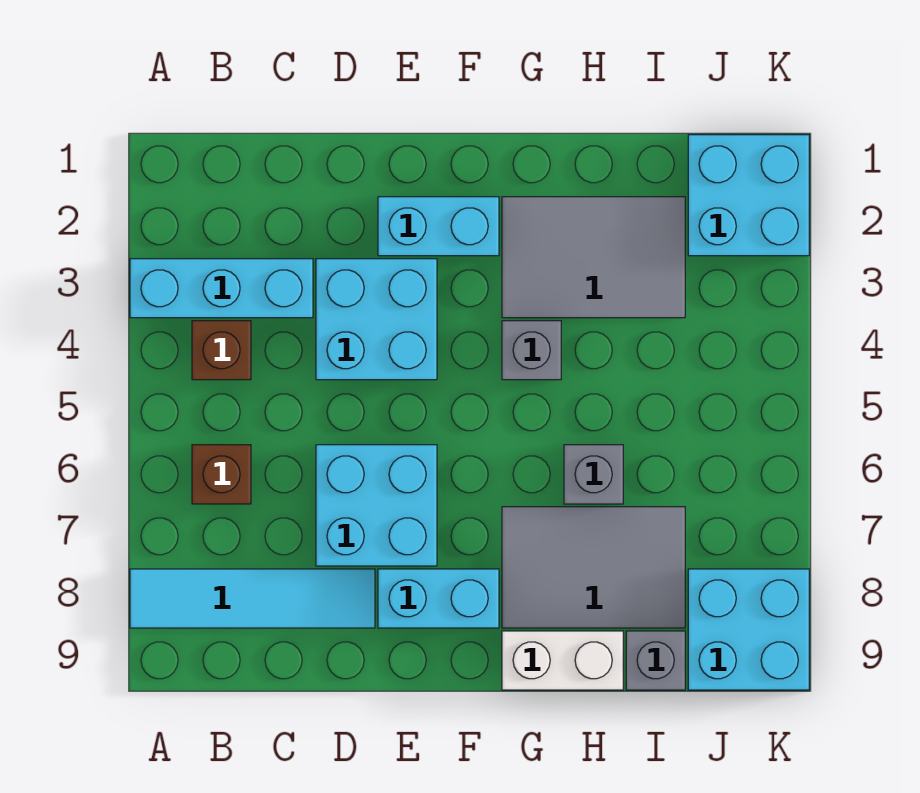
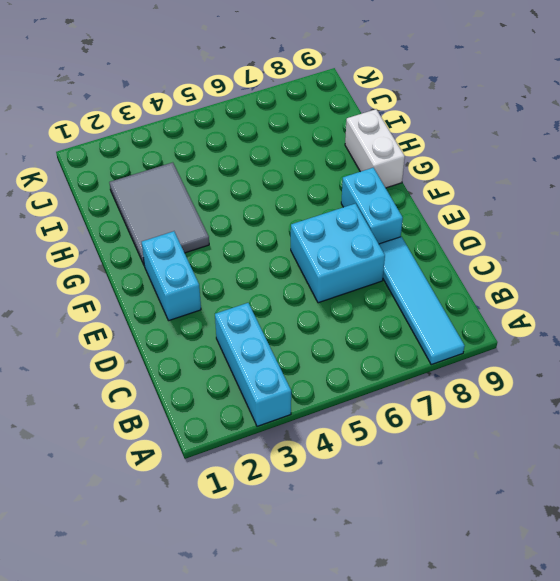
none -> brown 1x1 brick [192,321,251,380]
none -> brown 1x1 brick [192,445,251,504]
none -> cyan 2x2 brick [316,259,437,380]

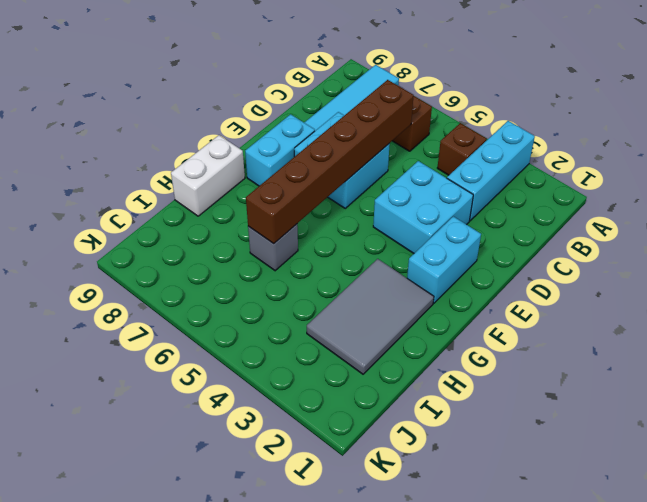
brown 1x6 brick [246,80,414,244] -> none
none -> grey 1x1 brick [502,321,561,380]
none -> grey 2x3 tile [502,507,685,628]
none -> grey 1x1 brick [626,631,685,690]

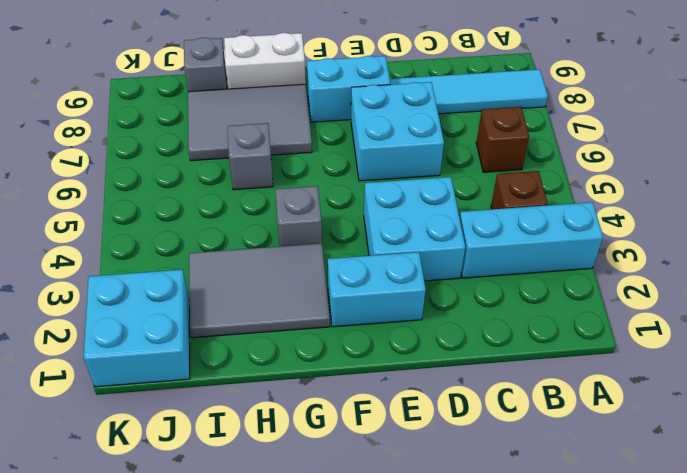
none -> cyan 2x2 brick [688,569,809,690]

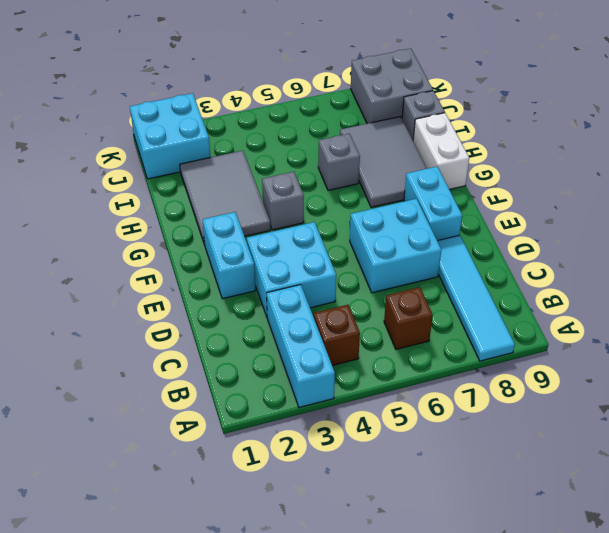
grey 2x2 brick [351,48,433,124] -> cyan 2x2 brick [688,569,809,690]

